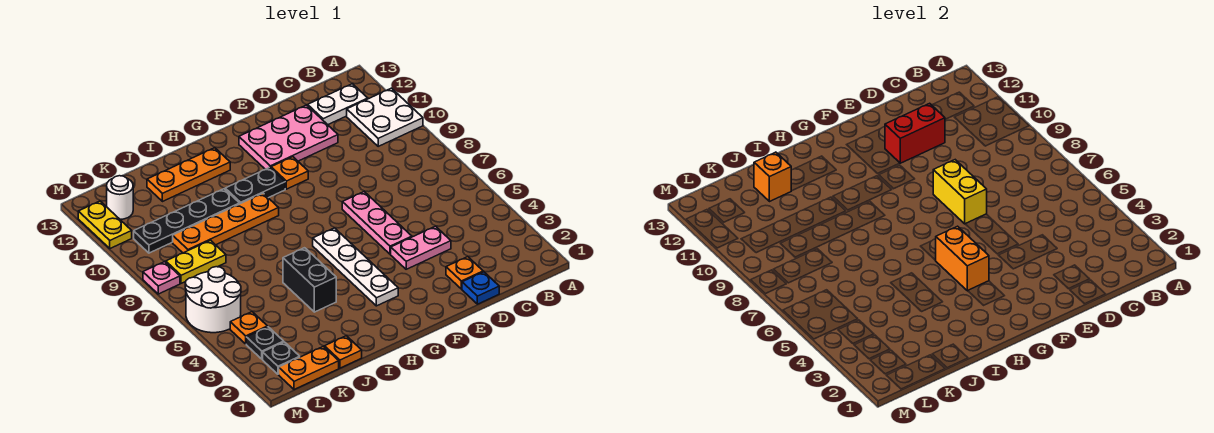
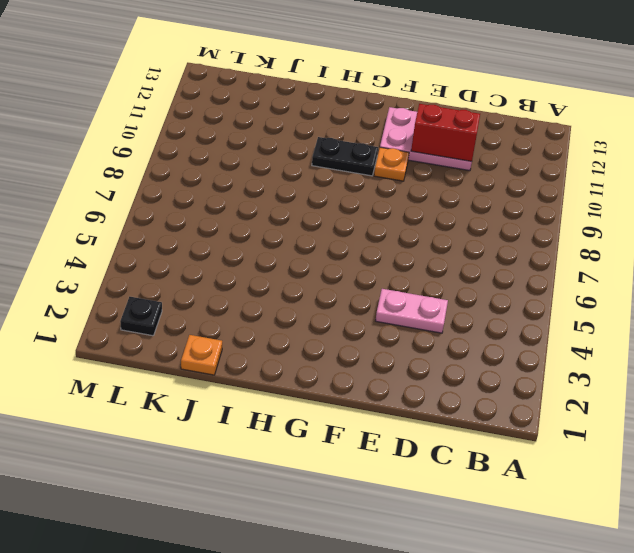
none -> white 2x2 plate [347,88,423,146]
none -> white 1x2 plate [308,84,368,125]
none -> blue 1x1 plate [462,272,499,304]

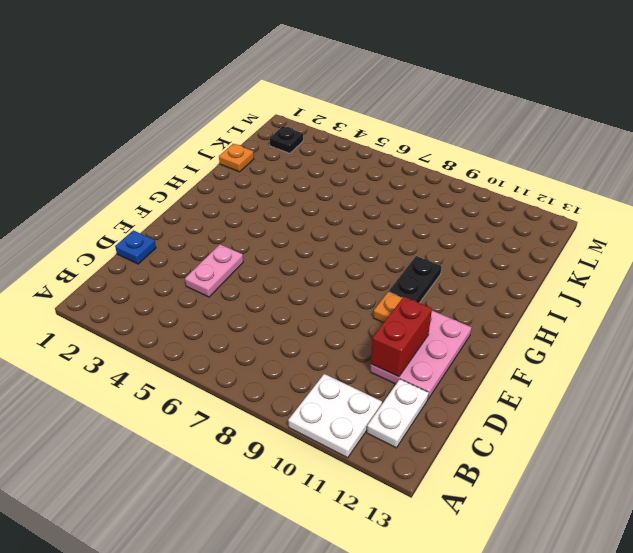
none -> orange 1x1 plate [446,257,483,289]
none -> pink 1x3 plate [342,192,412,254]
none -> white 1x4 plate [313,228,398,306]

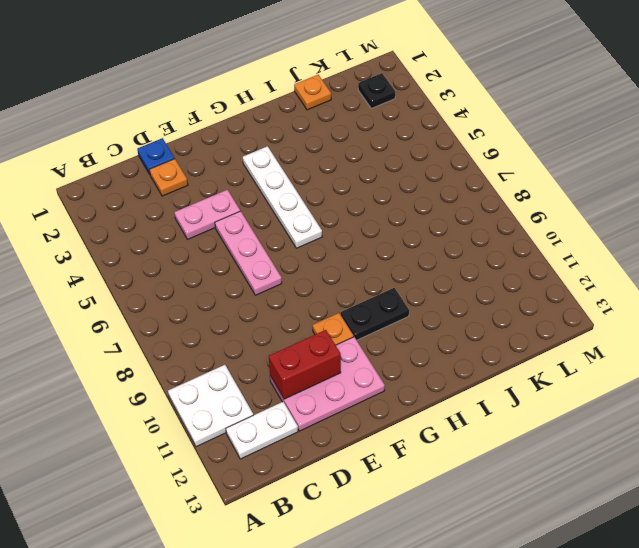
none -> orange 1x4 plate [173,193,279,253]
none -> orange 1x3 plate [147,148,230,202]
none -> black 1x2 brick [283,248,336,312]

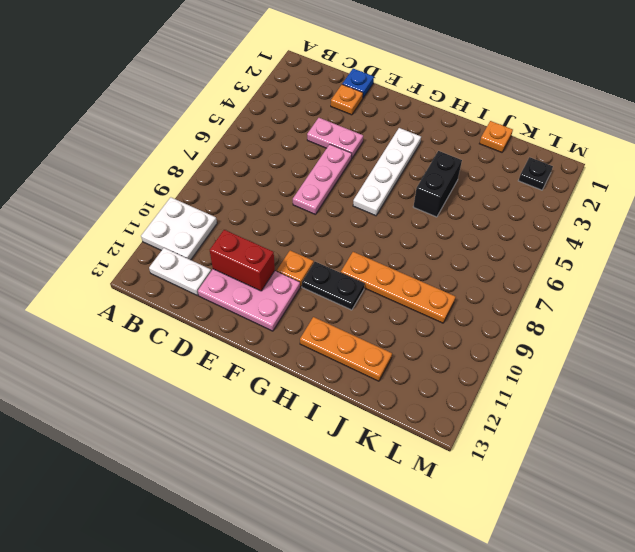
none -> black 1x4 plate [134,189,240,253]
none -> orange 1x2 plate [279,346,339,390]
none -> yellow 1x2 plate [166,240,226,283]

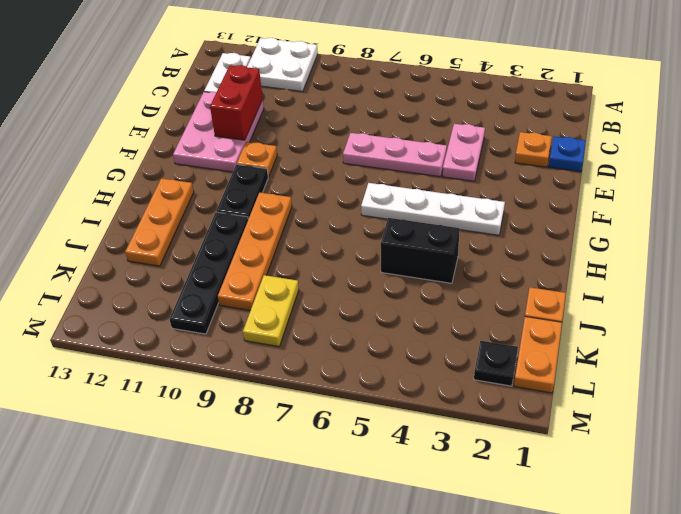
none -> black 1x1 plate [246,327,284,359]
none -> orange 1x1 plate [230,312,267,344]
none -> white 2x2 round brick [185,267,241,333]

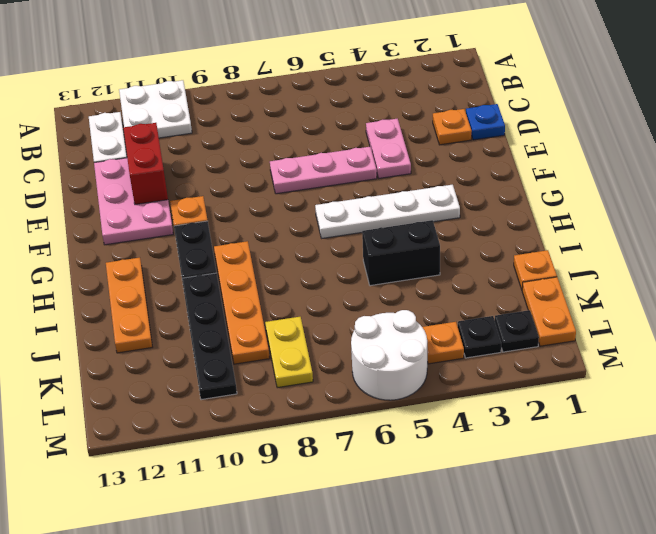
none -> white 1x1 round brick [107,176,133,219]
none -> pink 1x1 plate [143,262,180,294]
none -> yellow 1x2 plate [78,201,132,248]

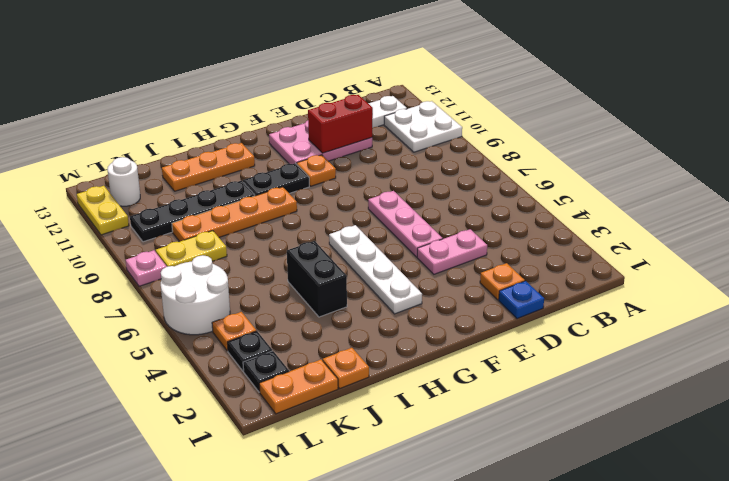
none -> yellow 1x2 brick [933,160,987,224]
none -> orange 1x2 brick [935,226,989,291]
none -> orange 1x1 brick [754,152,791,202]

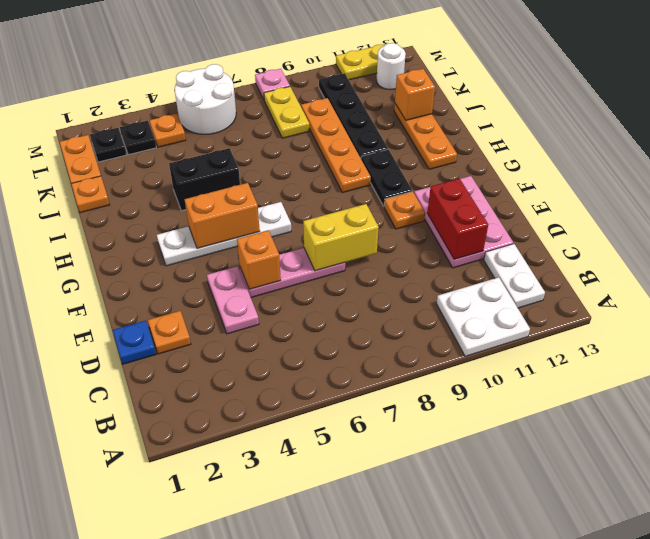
orange 1x1 brick [237,230,281,289] -> none

